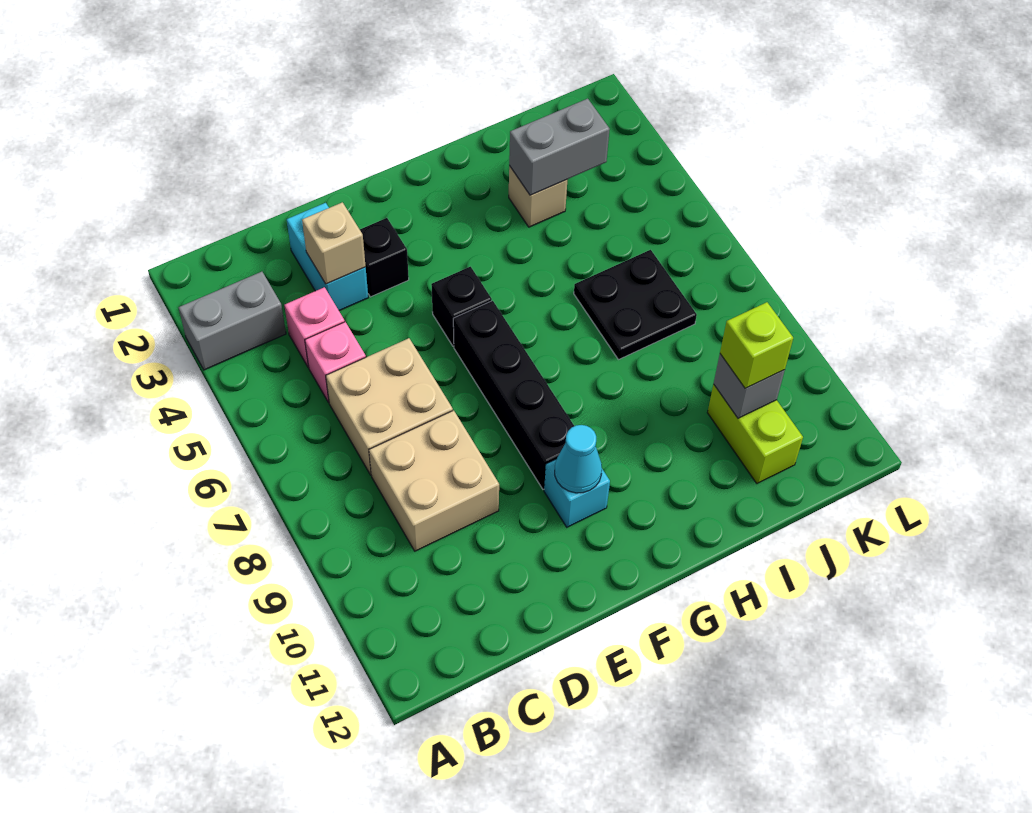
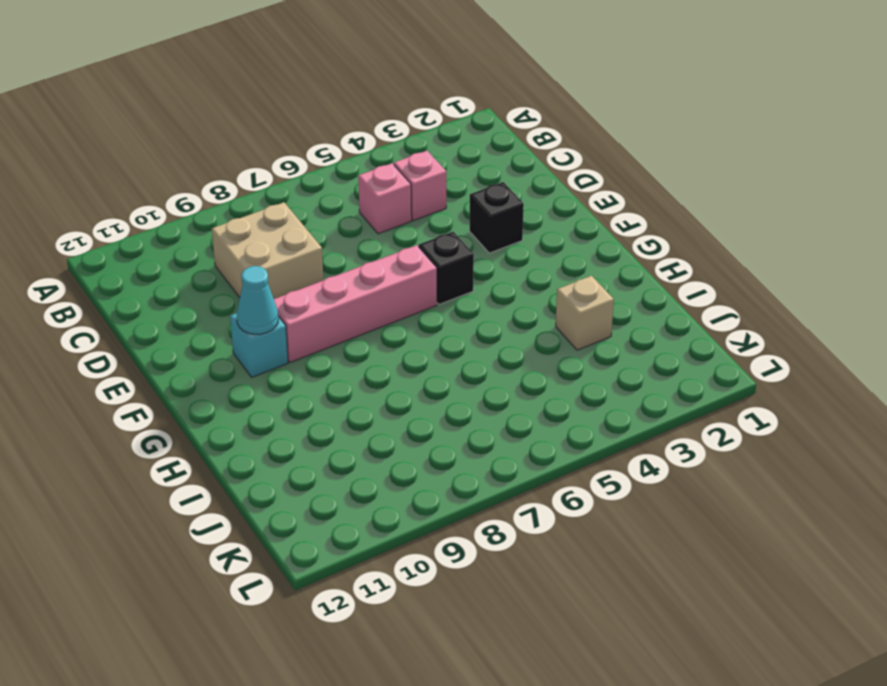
pink 1x4 brick [274,245,437,362] -> black 1x4 brick [453,301,574,489]
none -> grey 1x2 brick [178,272,286,370]
none -> tan 2x2 brick [326,338,453,475]
none -> cyan 1x2 brick [287,203,368,311]

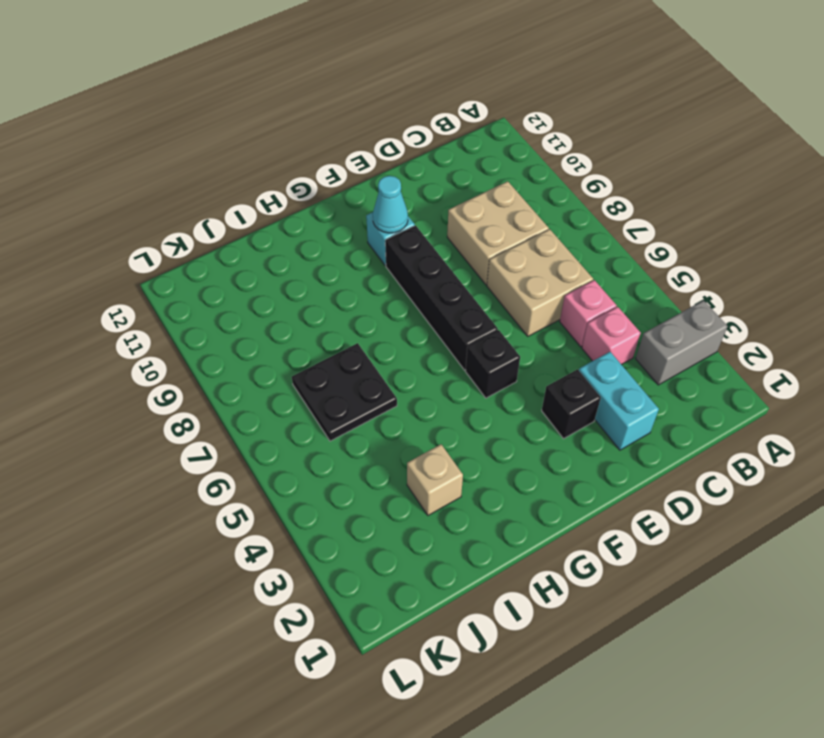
none -> lime 1x2 brick [707,384,803,483]
none -> tan 1x1 brick [302,202,366,284]
none -> grey 1x2 brick [509,99,610,195]

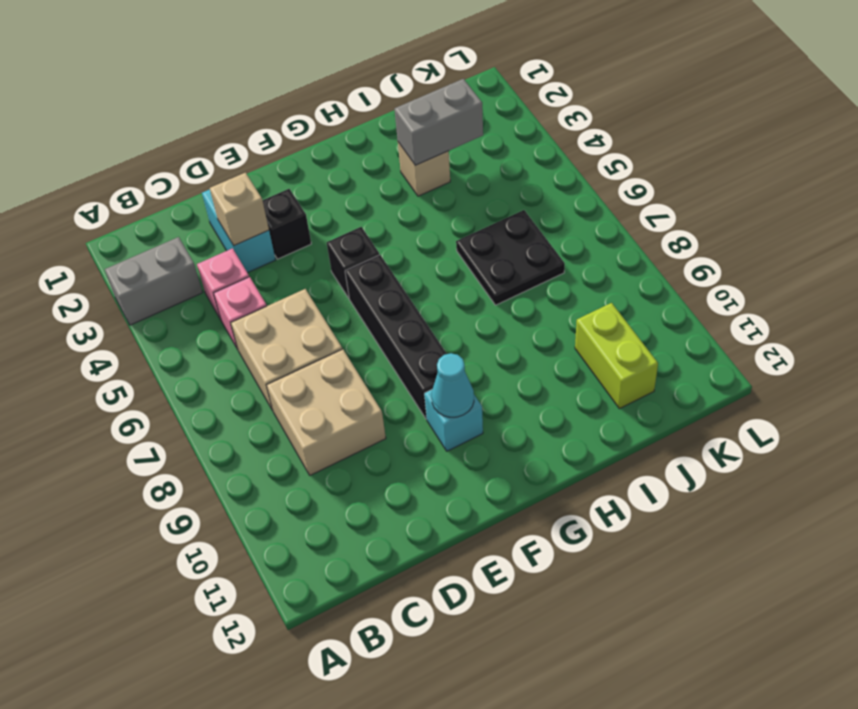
none -> grey 1x1 brick [714,354,785,418]
none -> lime 1x1 brick [720,302,793,388]

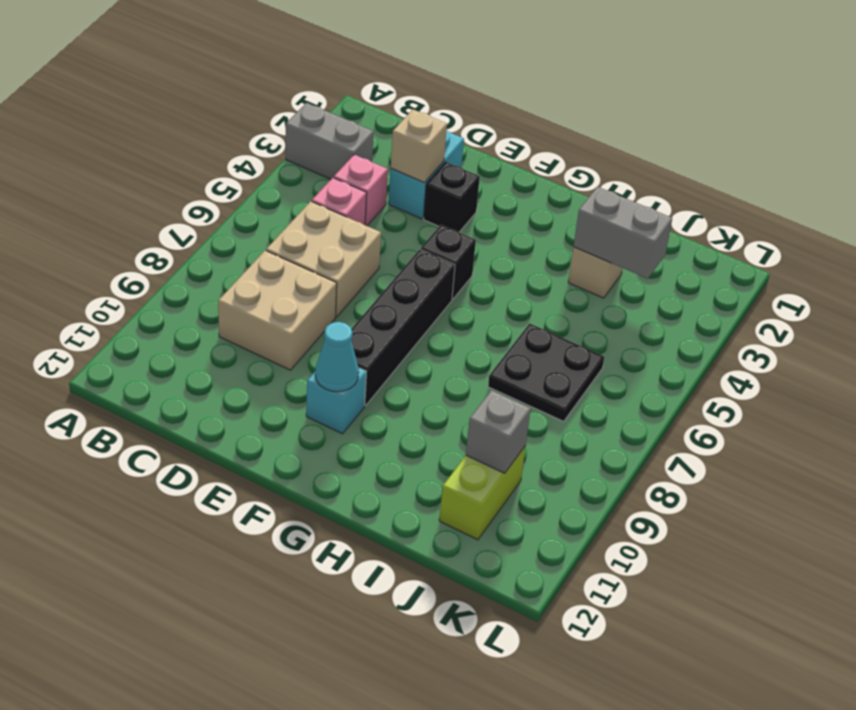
none -> lime 1x1 brick [720,302,793,388]

